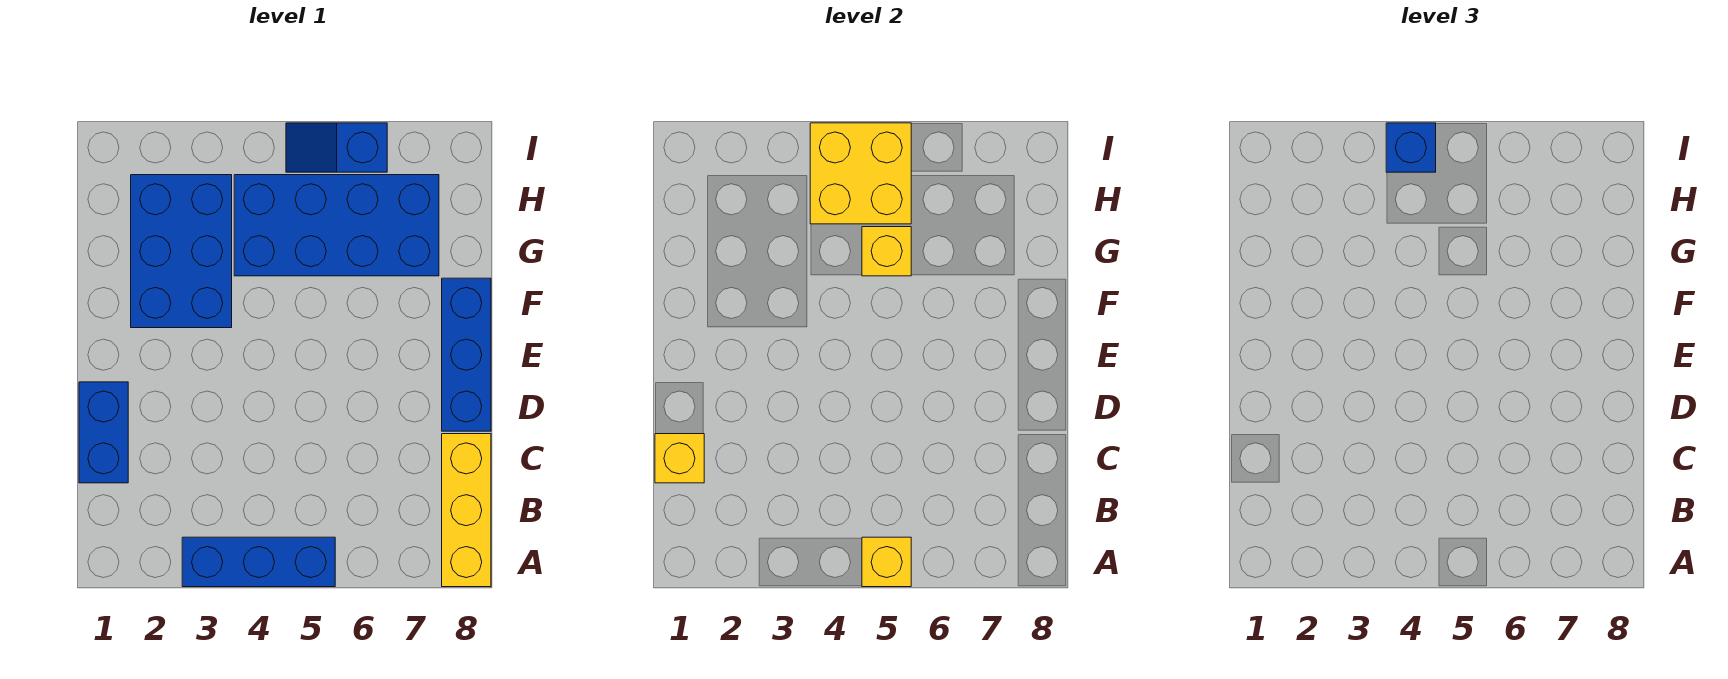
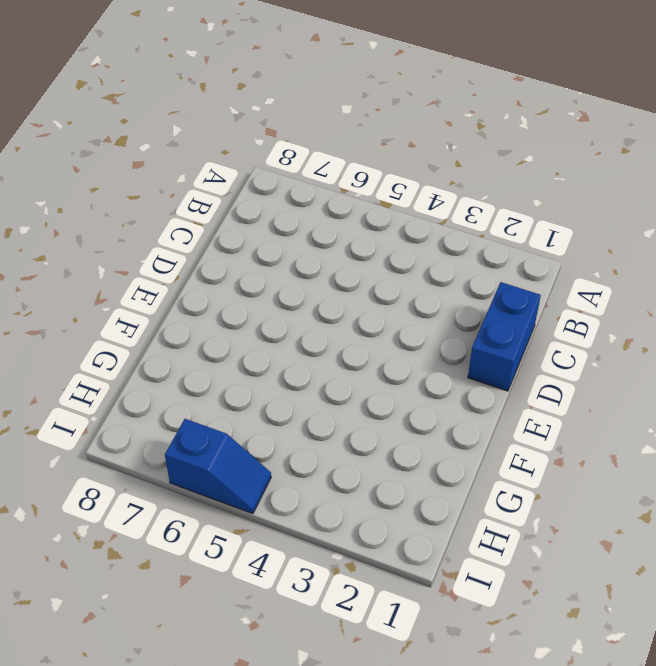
none -> blue 1x3 brick [182,537,335,587]
none -> yellow 1x3 brick [442,434,491,587]
none -> blue 1x3 brick [442,278,491,431]

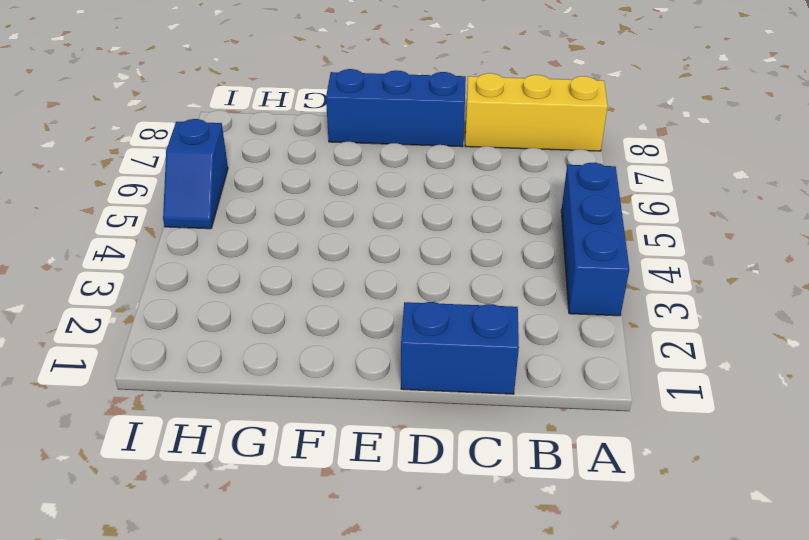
none -> blue 2x3 brick [131,175,232,328]
none -> blue 2x4 brick [234,175,439,276]
none -> yellow 1x1 brick [862,537,911,587]

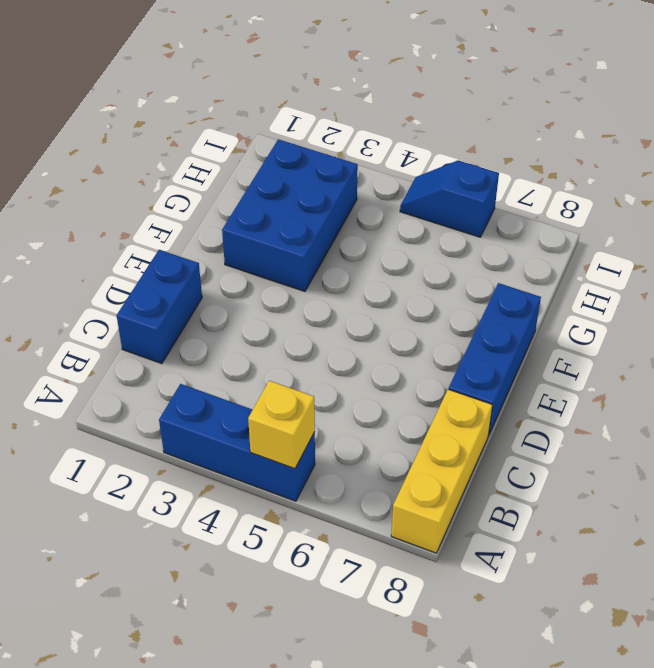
none -> blue 2x4 brick [234,175,439,276]
none -> yellow 1x1 brick [655,434,704,483]
none -> yellow 1x1 brick [862,227,911,276]

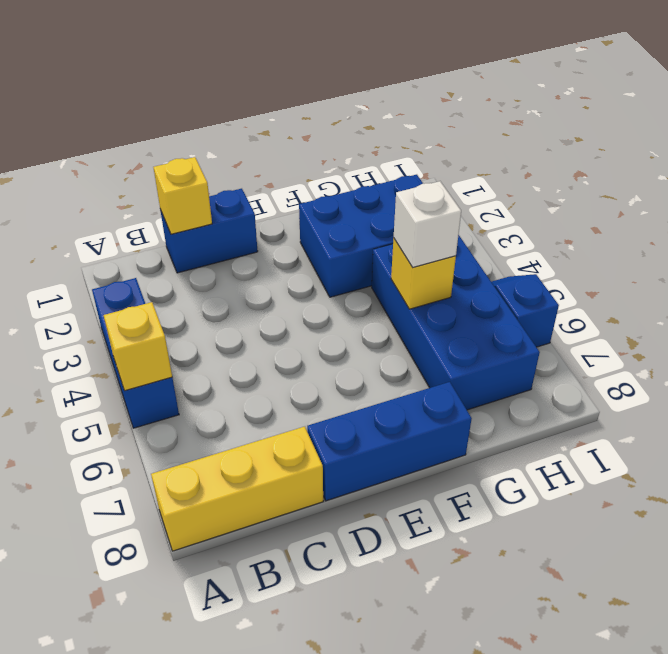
white 1x1 brick [394,181,461,267] -> none
none -> yellow 2x2 brick [810,123,911,224]
none -> blue 1x1 brick [1386,123,1436,172]

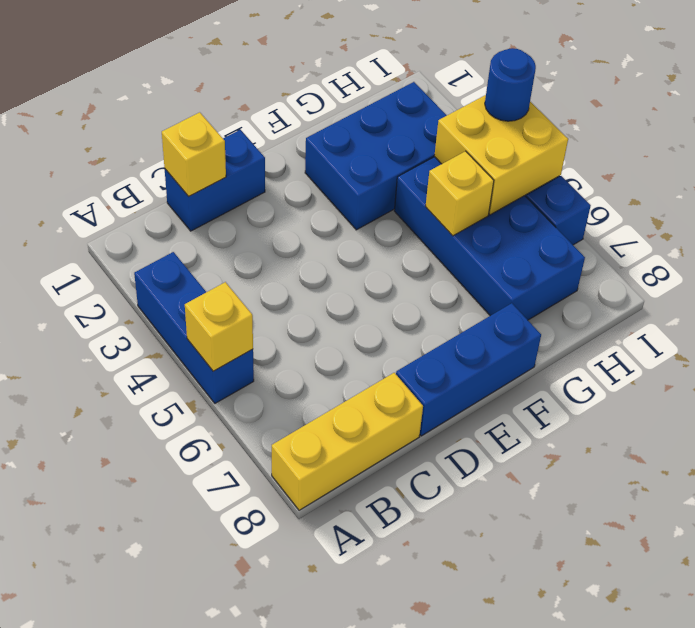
blue 1x1 round brick [485,48,536,121] -> blue 1x1 brick [1386,123,1436,172]

